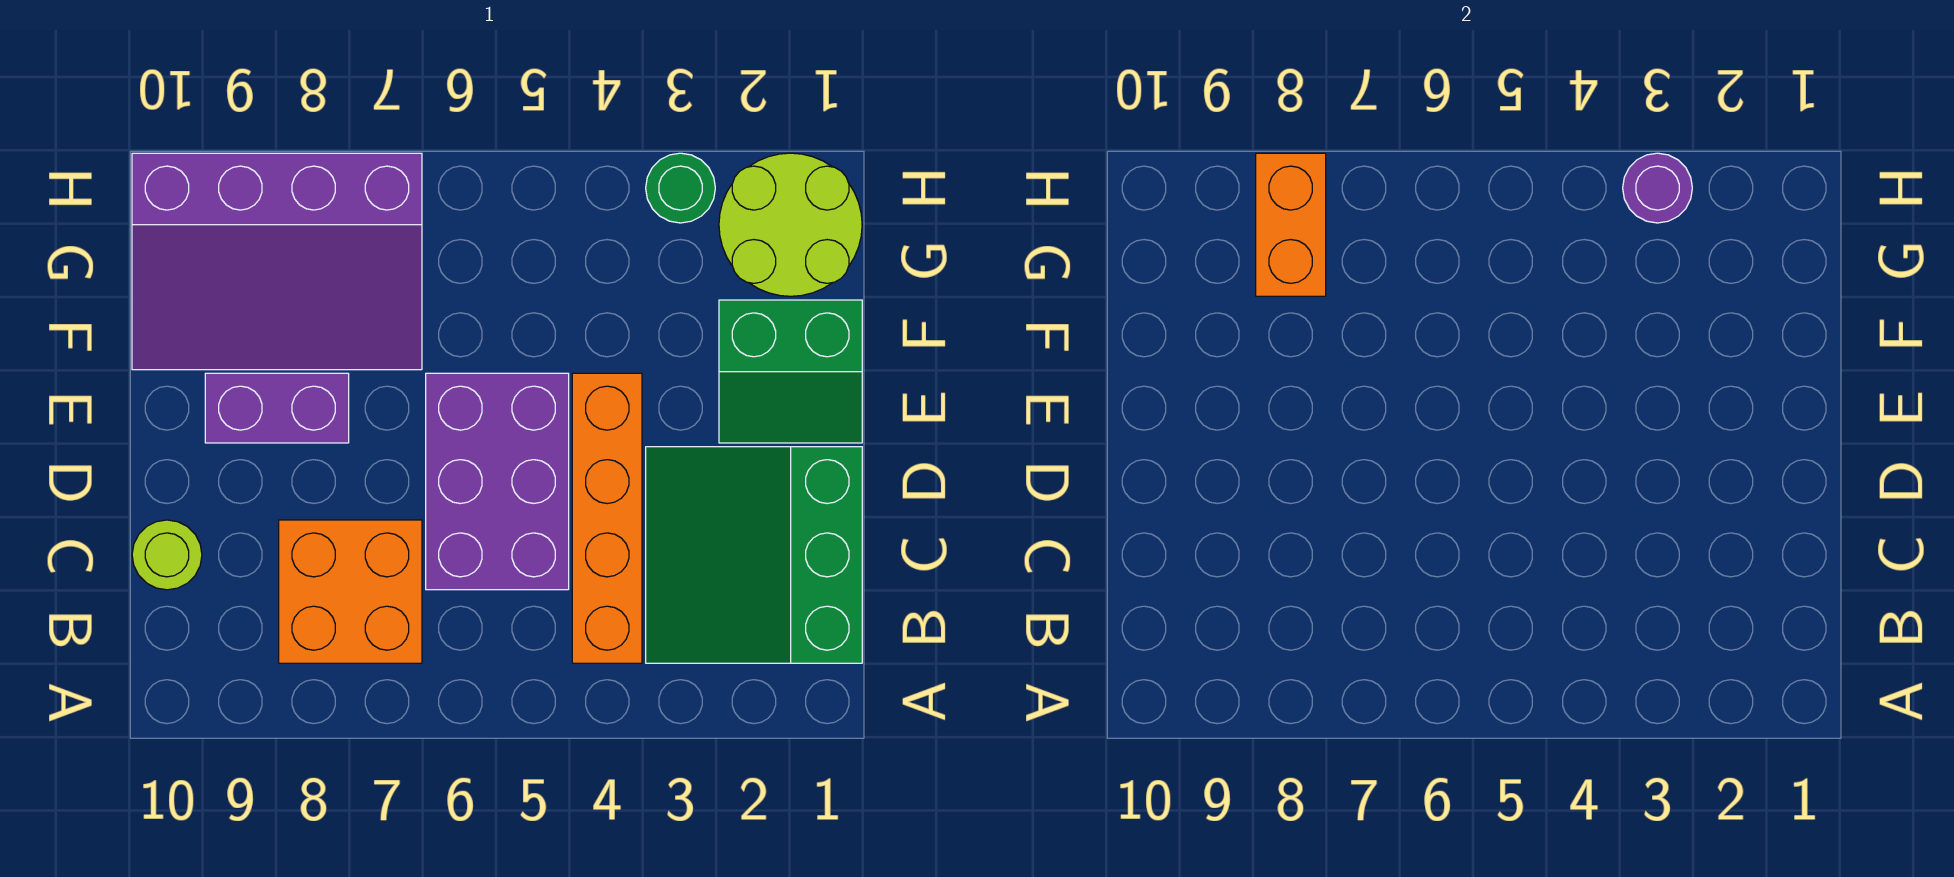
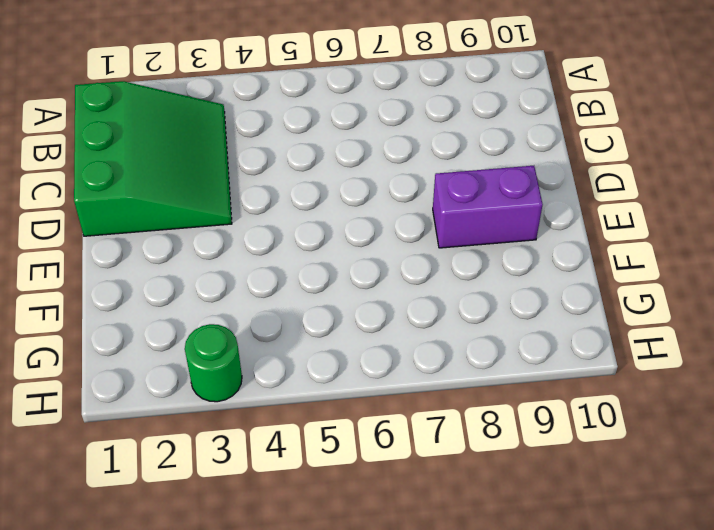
none -> orange 1x4 brick [572,373,642,663]
none -> orange 2x2 brick [279,520,422,663]
none -> purple 2x3 brick [426,373,569,590]

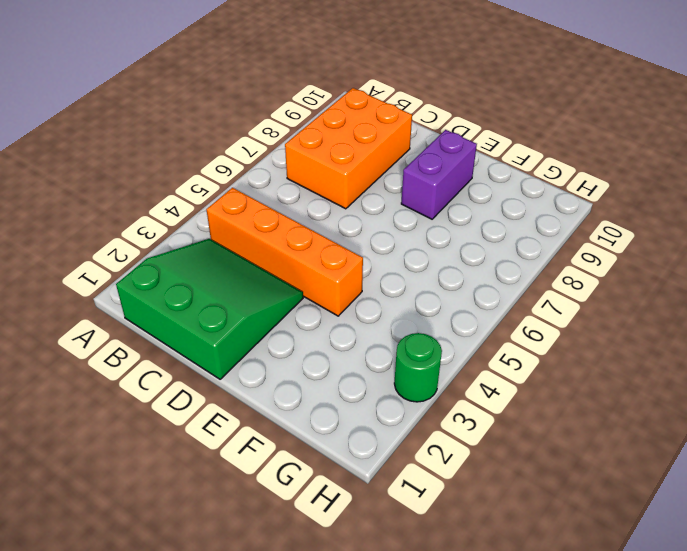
orange 2x3 brick [285,88,412,209] -> orange 2x2 brick [279,520,422,663]
none -> purple 2x3 brick [426,373,569,590]
none -> lime 1x1 round brick [132,520,202,590]
none -> green 2x2 slope [719,300,862,443]

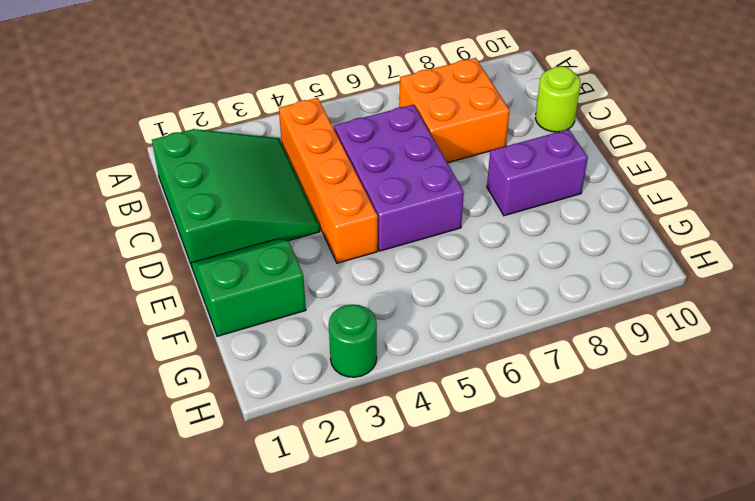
none -> purple 3x4 slope [132,153,422,370]
none -> lime 2x2 round brick [719,153,862,296]
none -> orange 1x2 brick [1256,153,1326,296]

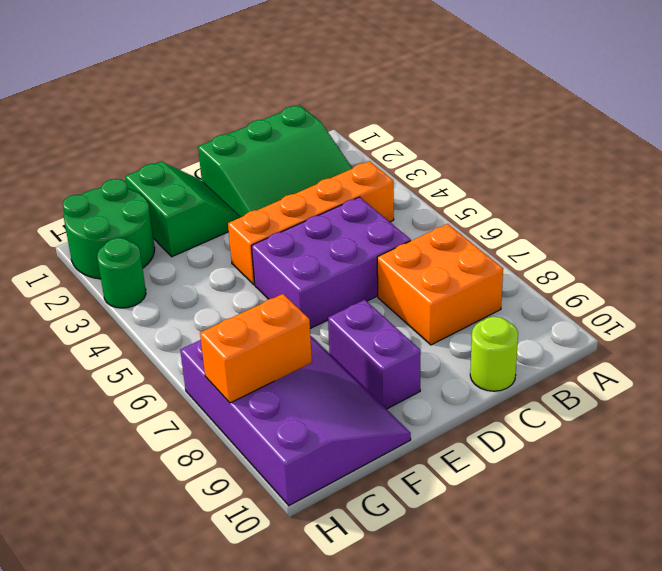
green 2x2 round brick [63,179,155,279] -> lime 2x2 round brick [719,153,862,296]
none -> purple 1x1 round brick [1623,153,1692,223]

